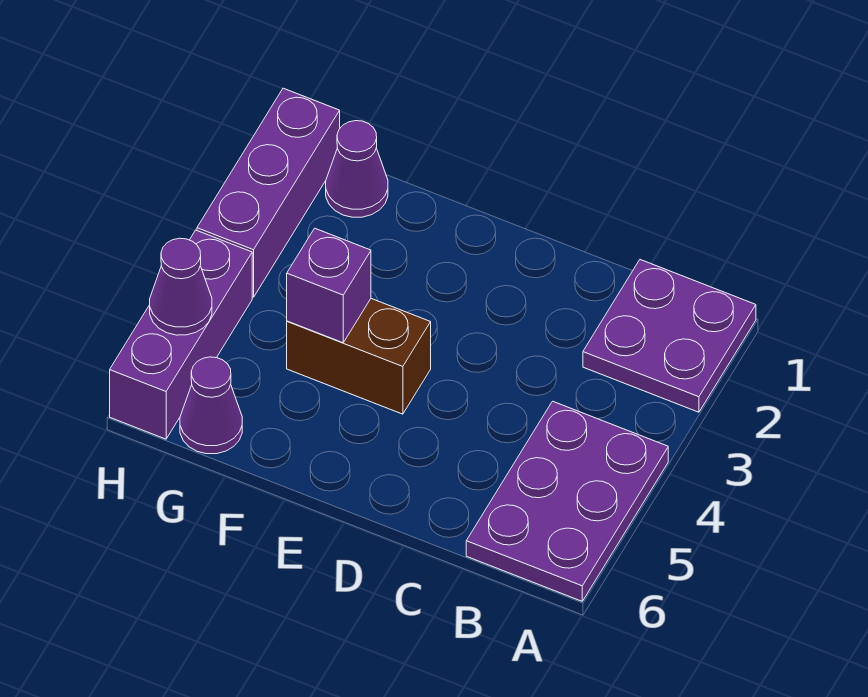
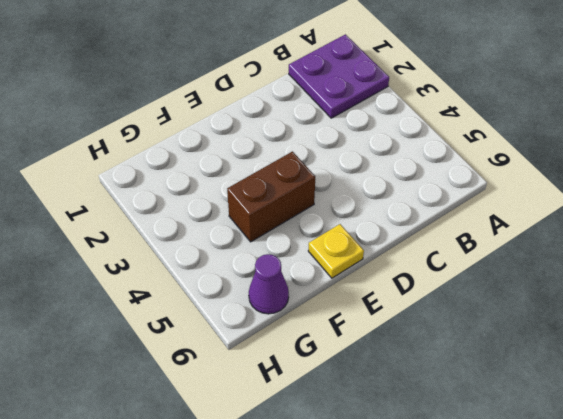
yellow 1x1 plate [308,224,364,278] -> none
none -> purple 2x3 plate [466,401,668,601]
none -> purple 1x1 cone [326,121,388,217]

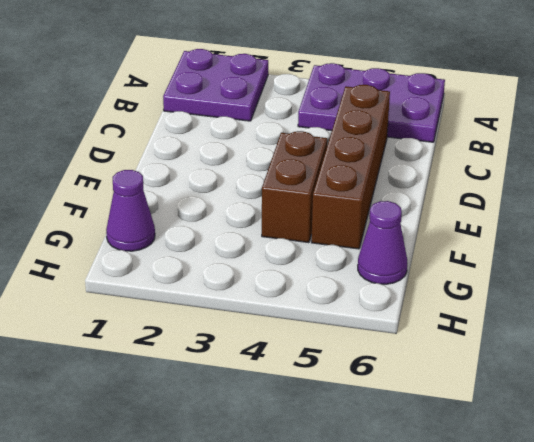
brown 1x4 brick [312,85,390,249] -> none
none -> purple 1x3 brick [197,88,340,297]
none -> purple 1x3 brick [110,230,252,439]

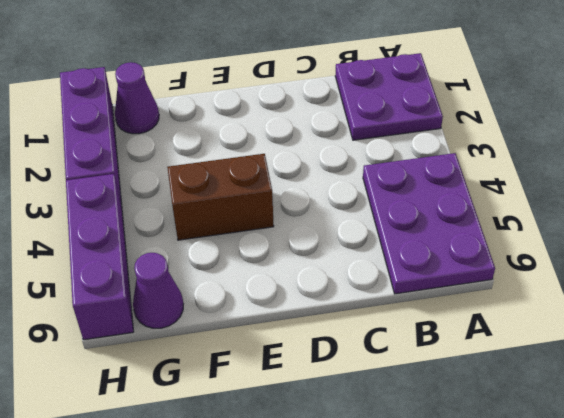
none -> purple 1x1 brick [287,228,371,343]
none -> purple 1x1 cone [150,238,212,335]

